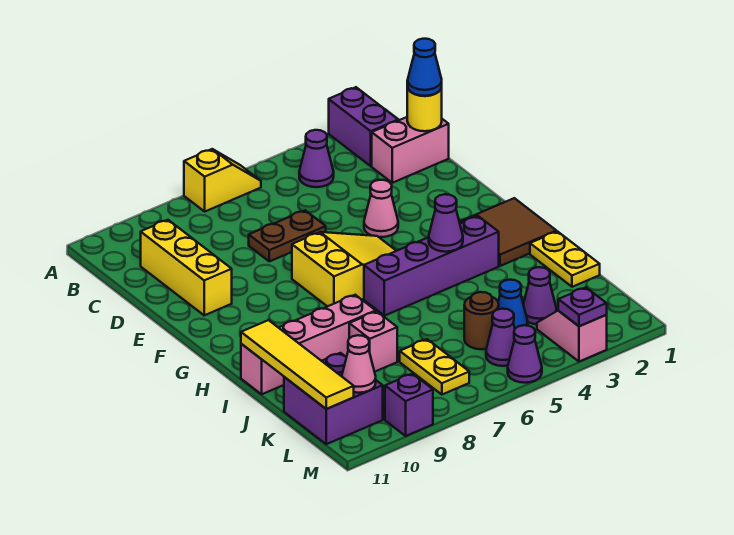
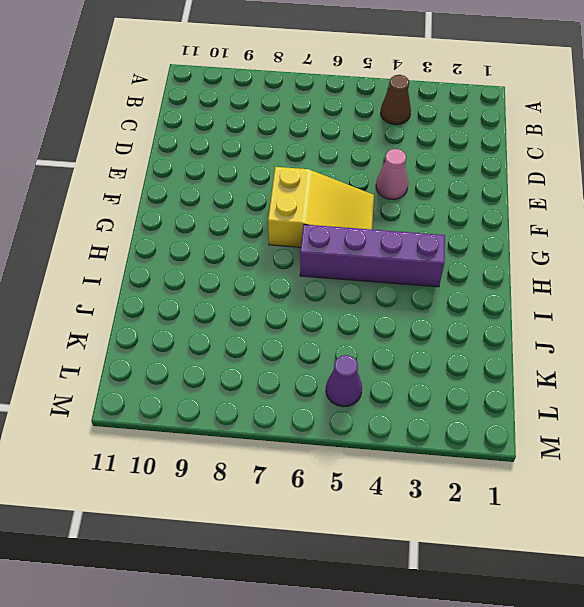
brown 1x1 cone [381,75,411,125] -> purple 1x1 cone [299,130,334,187]
none -> purple 1x2 brick [329,87,398,166]
none -> yellow 1x2 slope [184,149,261,211]
none -> pink 1x2 brick [372,117,449,183]

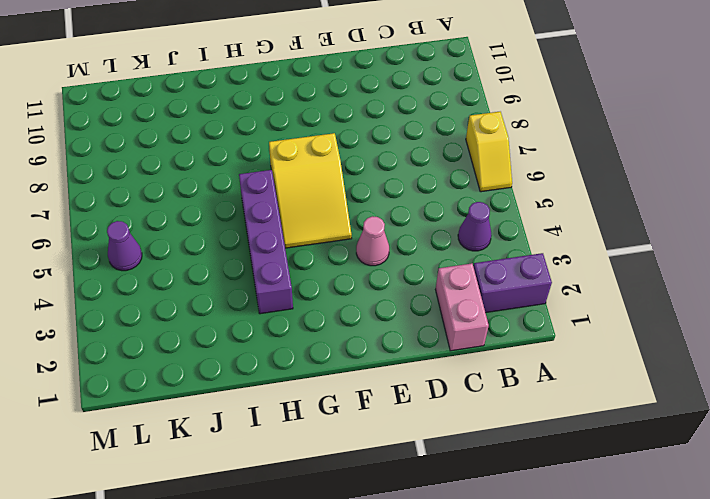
none -> yellow 1x3 brick [141,220,232,315]
none -> brown 1x2 plate [249,210,326,261]
none -> brown 2x2 tile [460,198,556,266]

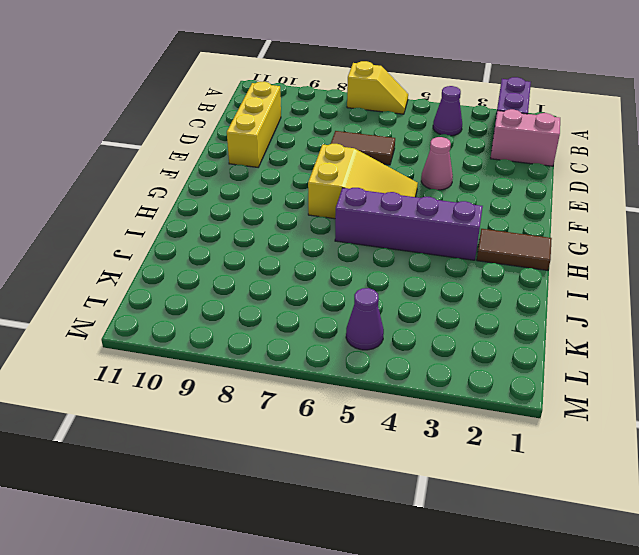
brown 1x2 tile [331,131,395,165] -> brown 1x2 plate [249,210,326,261]
brown 1x2 tile [477,229,552,270] -> brown 2x2 tile [460,198,556,266]
none -> yellow 1x2 plate [530,231,600,287]
none -> pink 1x4 brick [241,295,376,394]
none -> pink 1x1 brick [349,311,397,372]

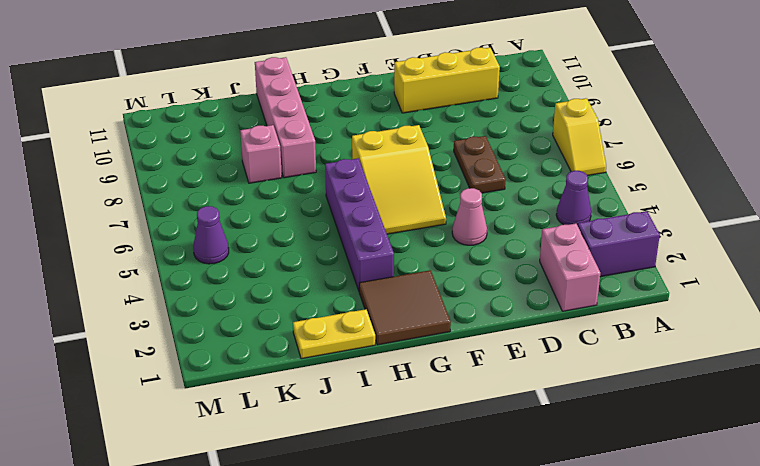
none -> purple 1x1 cone [523,267,557,324]
none -> blue 1x1 cone [498,280,528,329]
none -> brown 1x1 round brick [464,292,499,349]

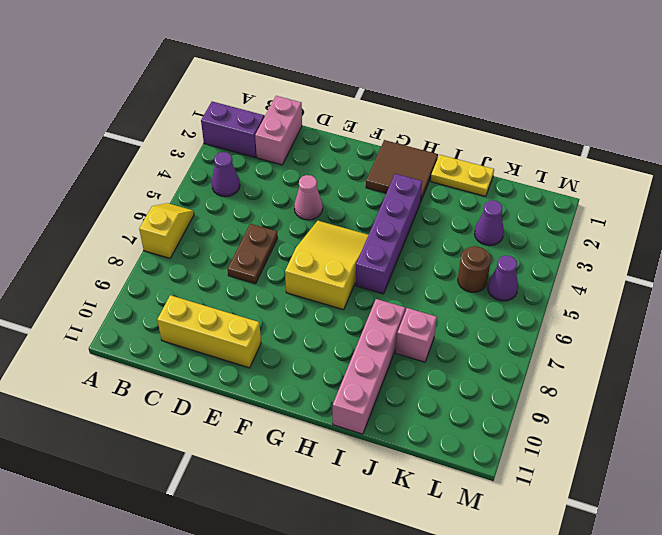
none -> blue 1x1 cone [498,280,528,329]
none -> yellow 1x2 plate [400,339,469,395]
none -> purple 2x2 brick [284,353,383,444]

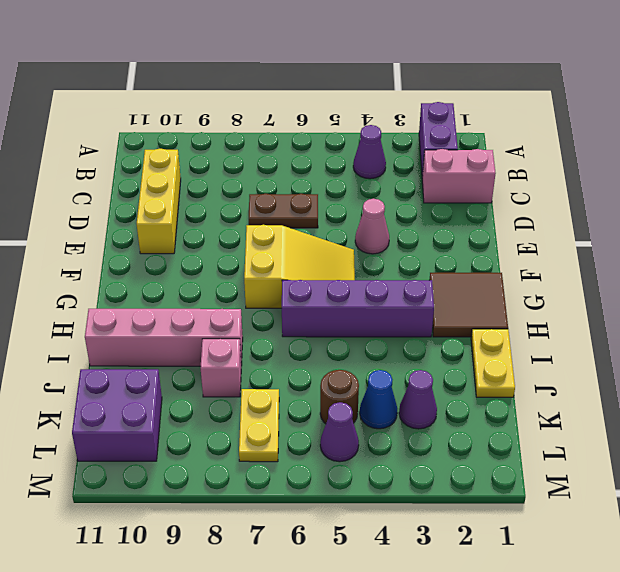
none -> yellow 1x2 slope [184,149,261,211]
none -> pink 1x2 slope [537,311,607,362]
none -> purple 1x1 cone [508,325,542,383]

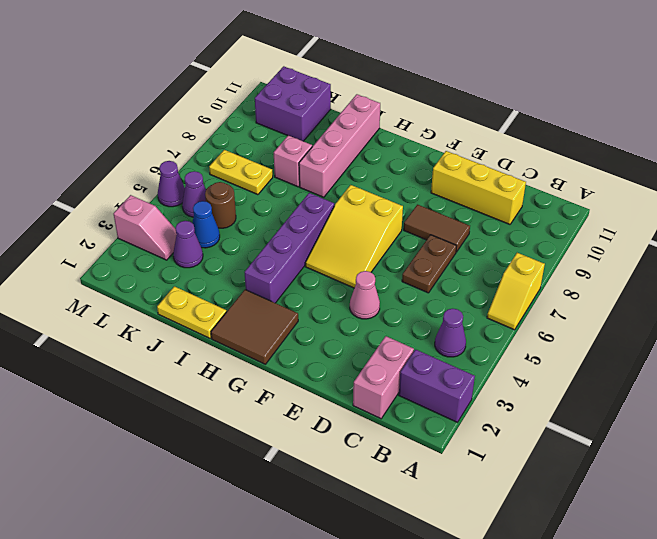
brown 1x2 tile [404,205,470,252] -> none
none -> purple 1x1 brick [385,374,433,436]
none -> yellow 1x1 round brick [407,87,442,131]
none -> purple 1x1 cone [429,194,463,252]

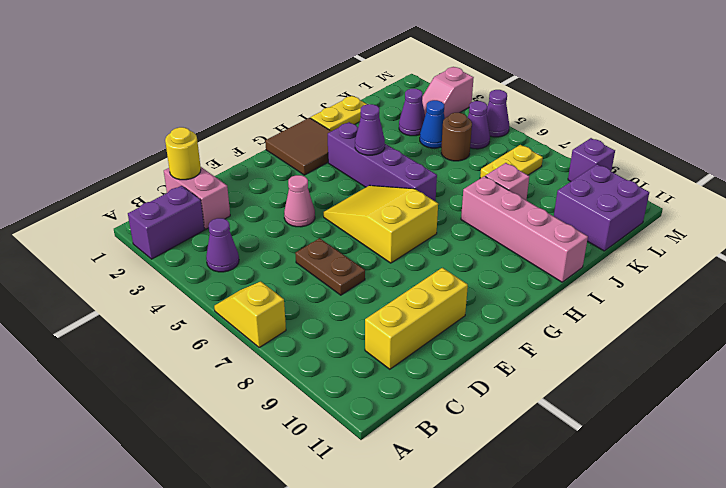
none -> yellow 1x4 tile [241,320,354,409]
none -> pink 1x1 cone [342,335,376,393]
none -> purple 1x1 plate [558,288,607,326]

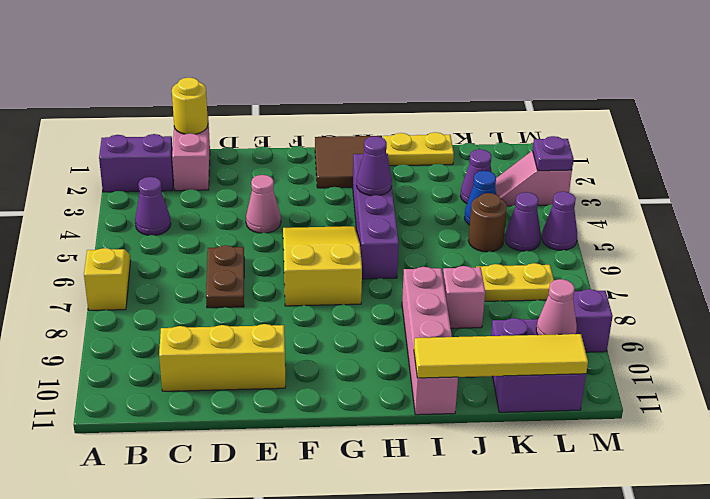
none -> blue 1x1 cone [407,39,442,96]

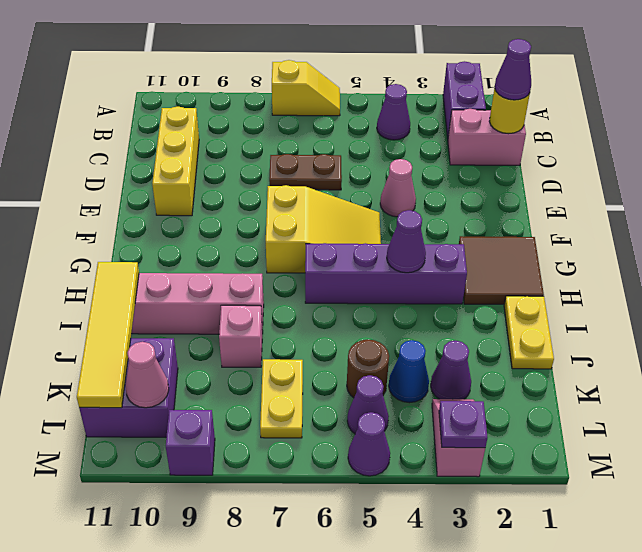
purple 1x1 cone [495,39,531,100] -> blue 1x1 cone [407,39,442,96]

